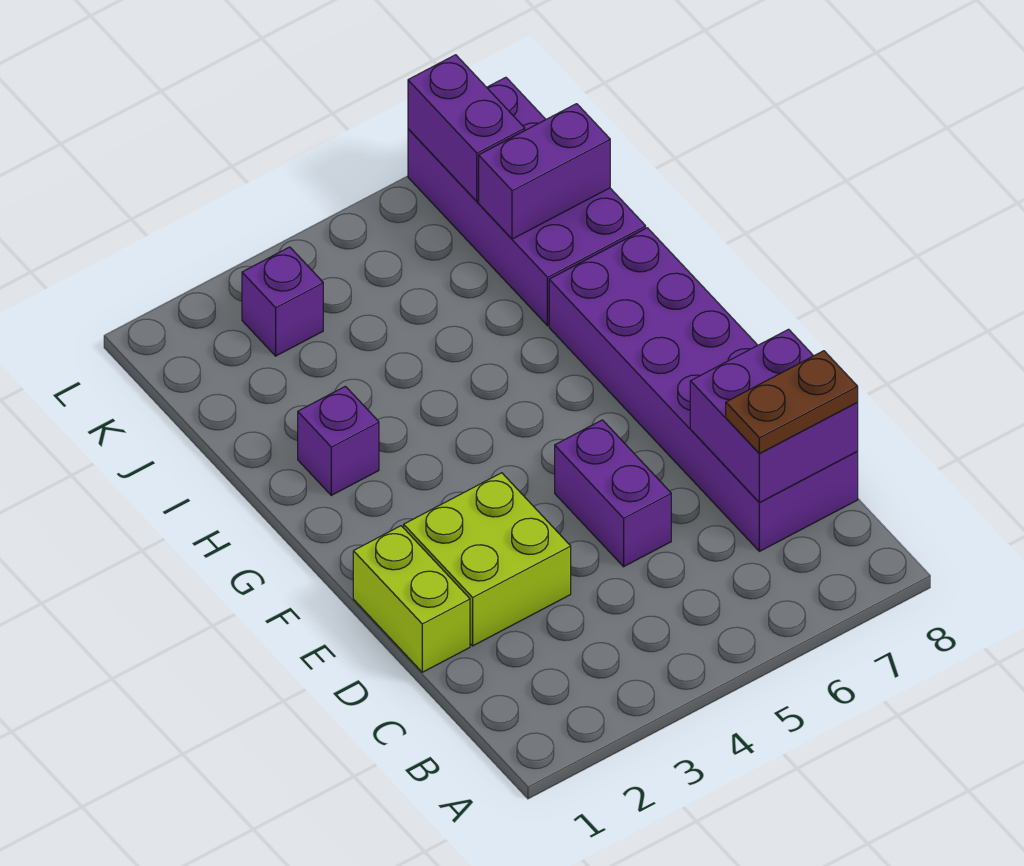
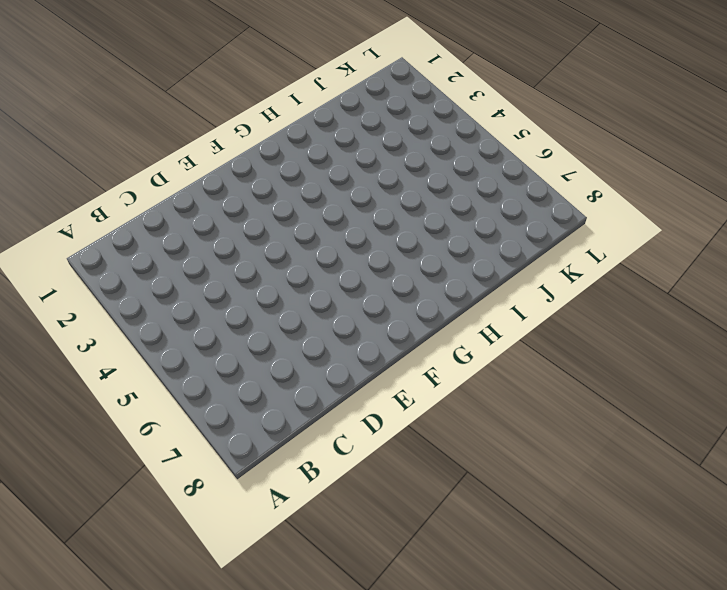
none -> purple 2x6 brick [549,228,858,551]
none -> lime 1x2 brick [353,526,470,672]

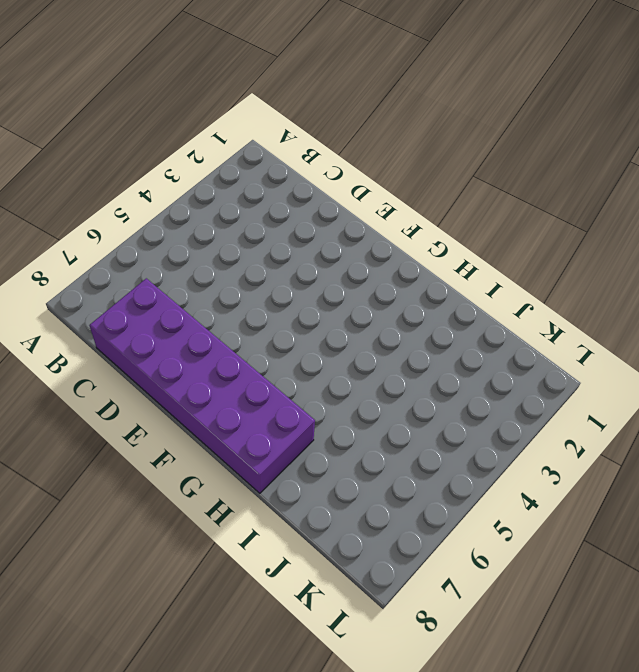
none -> lime 1x2 brick [353,526,470,672]
none -> lime 2x2 brick [404,473,571,646]

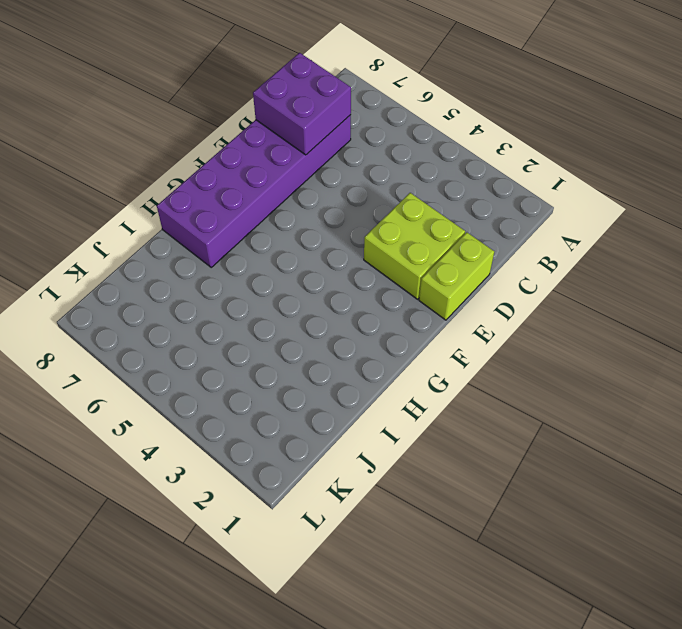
none -> purple 1x2 brick [555,420,671,567]
none -> purple 1x1 brick [298,386,379,495]

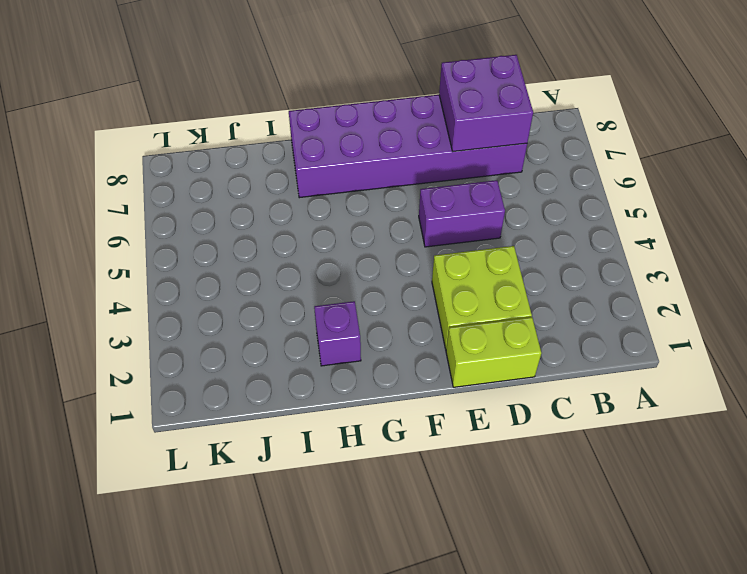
none -> purple 2x4 brick [408,77,646,326]
none -> purple 1x1 brick [242,247,323,356]

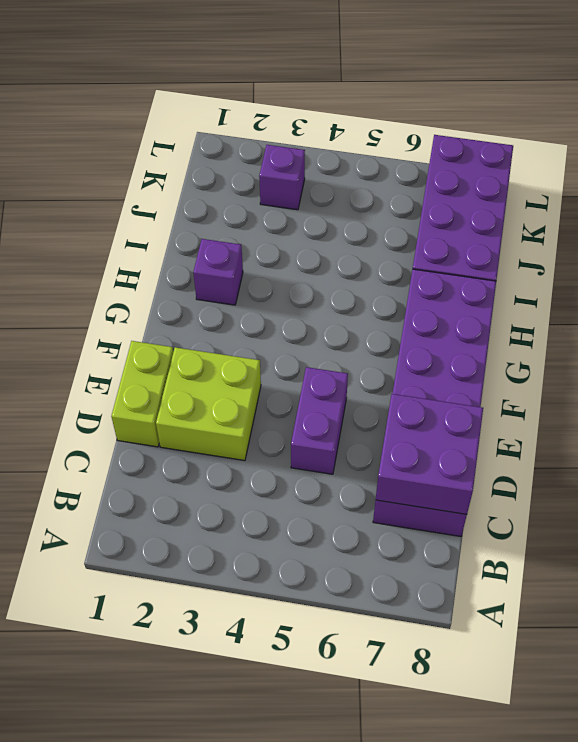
none -> purple 1x2 brick [479,104,610,239]
none -> purple 1x2 brick [408,55,525,201]

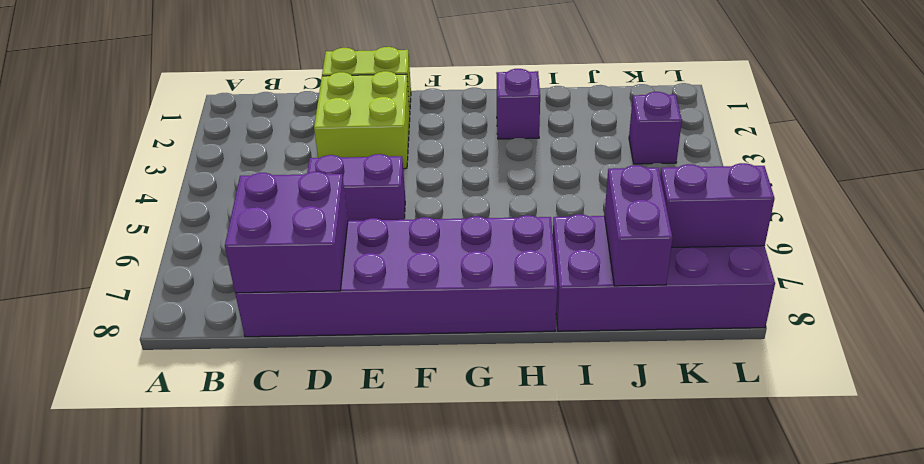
none -> brown 1x2 plate [726,351,858,454]

